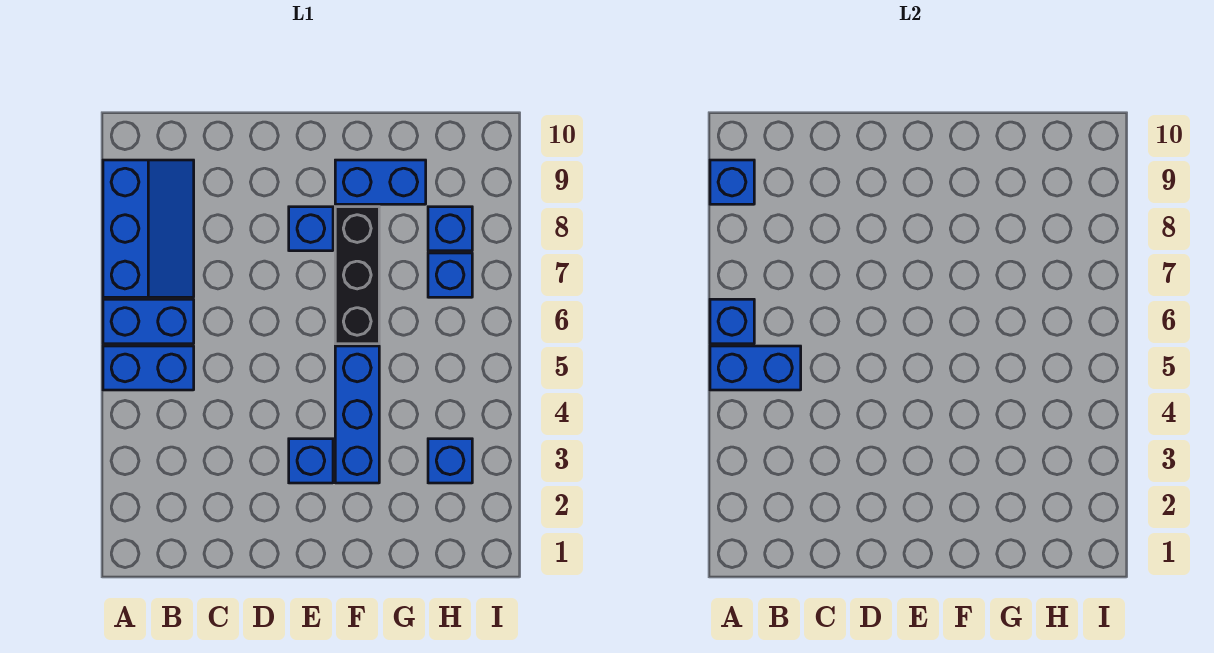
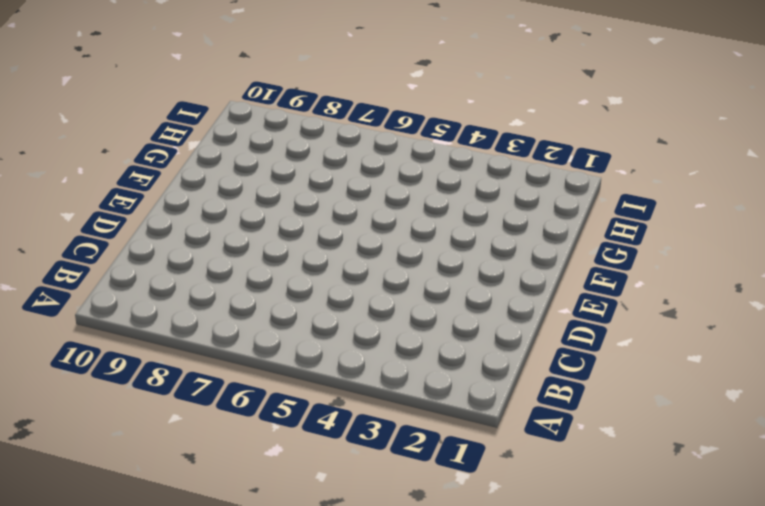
none -> blue 1x2 brick [103,346,194,390]
none -> blue 1x2 brick [103,299,194,344]
none -> blue 2x3 slope [103,160,194,297]

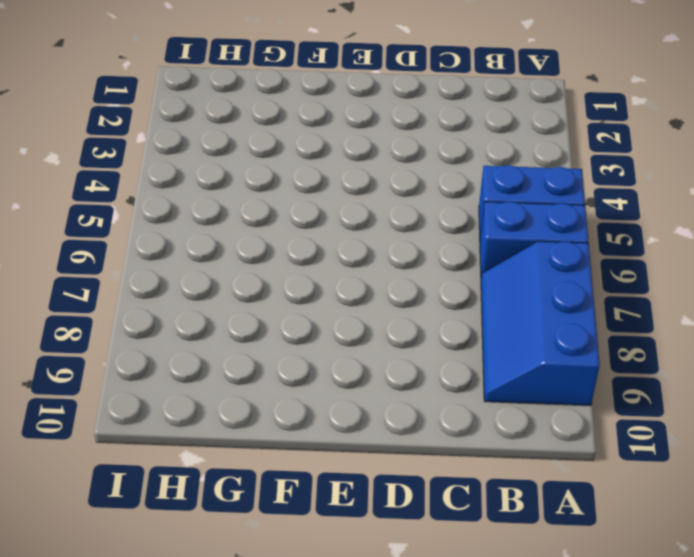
none -> blue 1x1 brick [289,439,333,483]
none -> blue 1x1 brick [289,207,333,251]
none -> blue 1x3 brick [335,346,379,483]

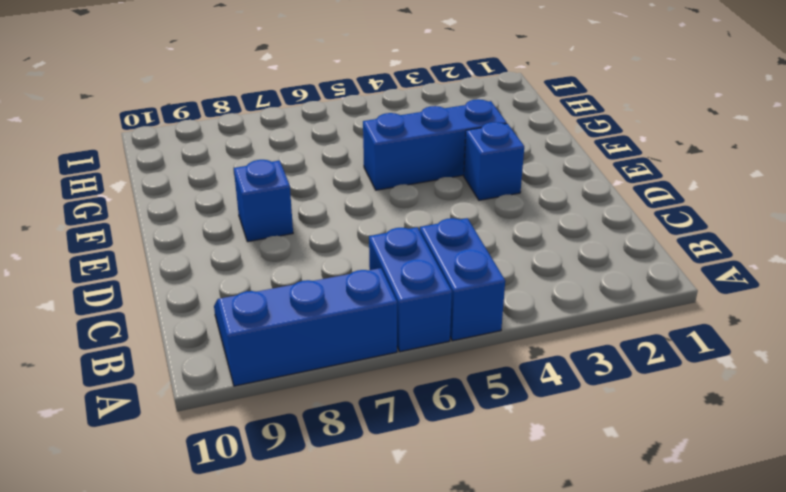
none -> black 1x3 brick [335,207,379,344]
none -> blue 1x2 brick [335,160,426,204]
none -> blue 1x1 brick [428,439,472,483]

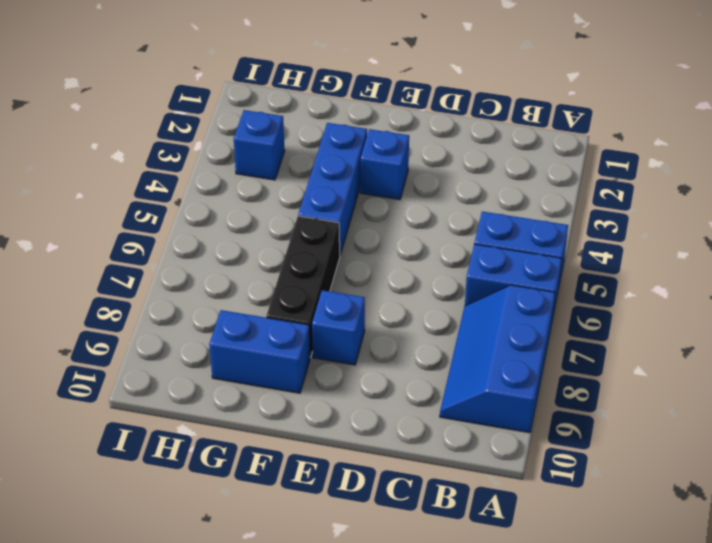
none -> blue 1x1 brick [428,253,472,297]
none -> blue 1x1 brick [428,207,472,251]
none -> blue 1x2 brick [710,346,801,390]

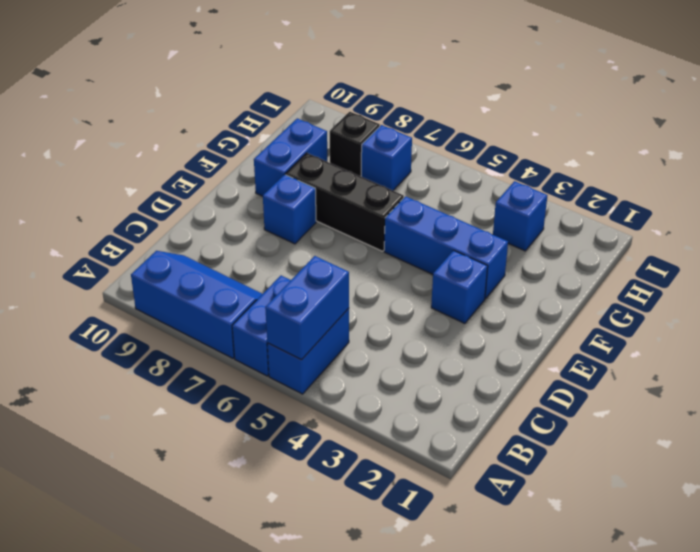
black 1x1 brick [330,112,380,176] -> blue 1x1 brick [428,207,472,251]
none -> blue 1x1 brick [710,299,754,344]
none -> blue 1x1 brick [710,160,754,204]

